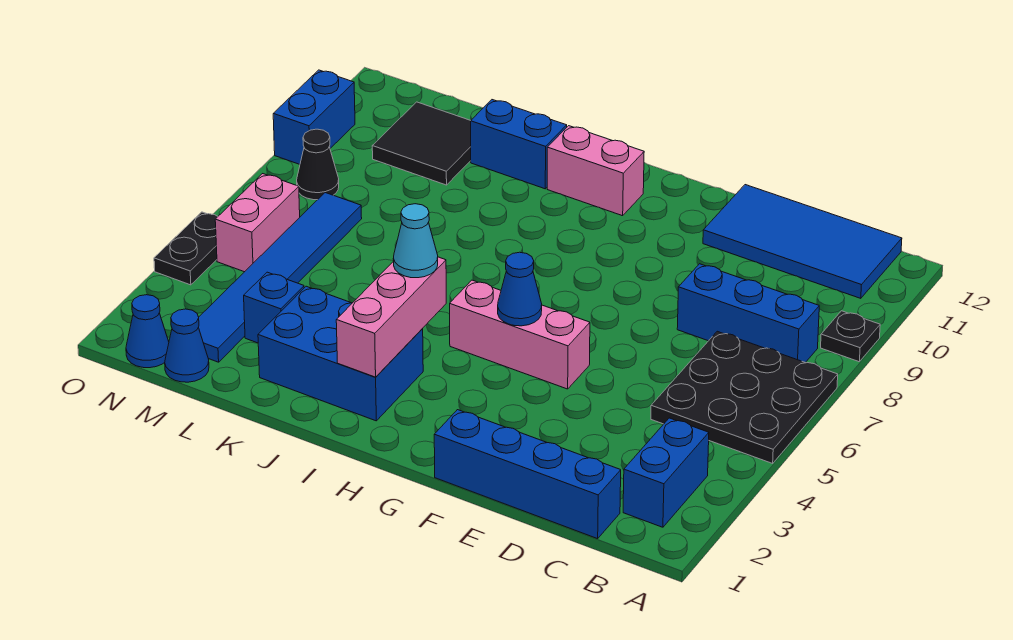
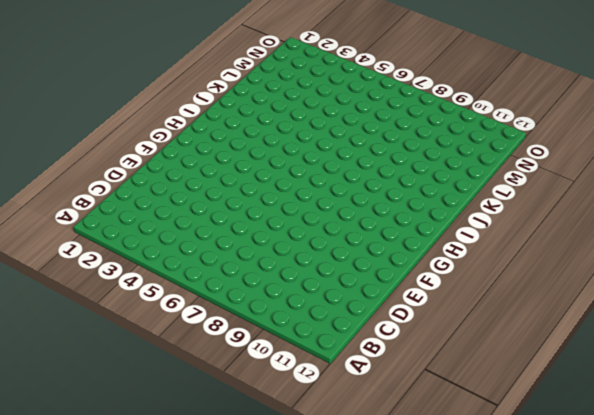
none -> black 3x3 plate [651,331,838,463]
none -> black 1x1 plate [821,311,880,362]
none -> blue 1x2 brick [623,418,709,527]

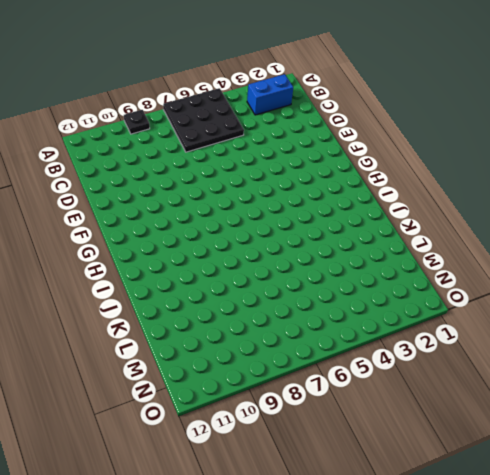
none -> blue 1x3 brick [677,264,819,363]
none -> blue 2x4 tile [703,185,902,298]
none -> blue 1x4 brick [434,410,621,539]

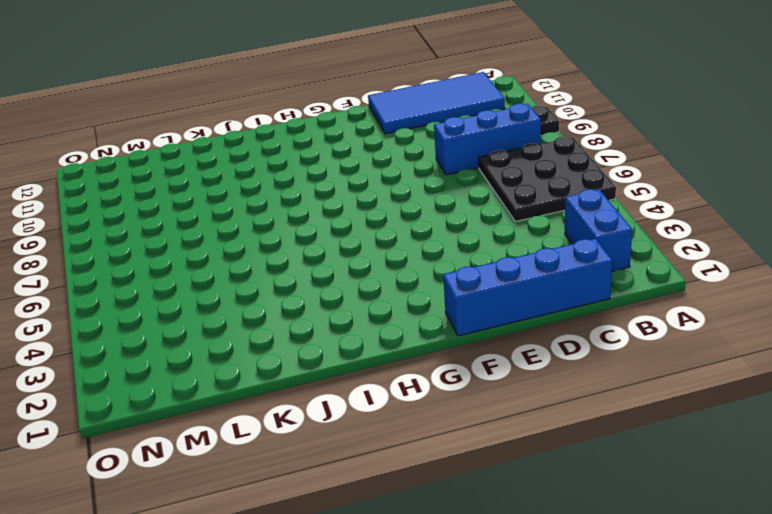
none -> pink 1x3 brick [450,280,590,389]
none -> pink 1x2 brick [547,126,644,216]
none -> blue 2x3 brick [258,286,423,421]

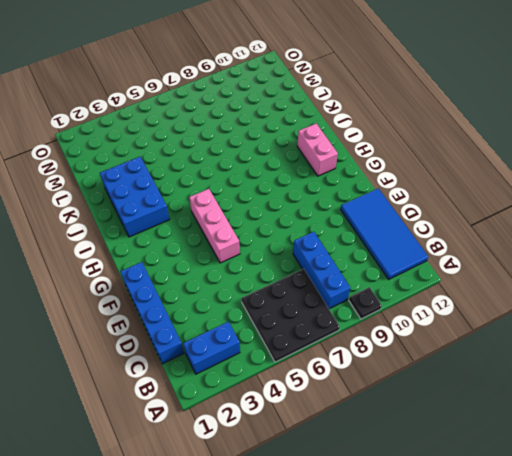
none -> blue 1x2 brick [471,100,567,189]
none -> blue 1x1 brick [244,272,304,343]
none -> black 2x2 tile [372,102,471,185]

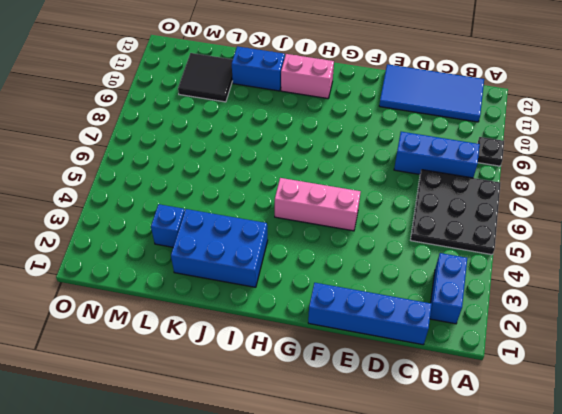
none -> blue 1x1 cone [165,309,209,382]
none -> blue 1x6 tile [198,193,362,362]
none -> blue 1x1 cone [126,295,169,368]

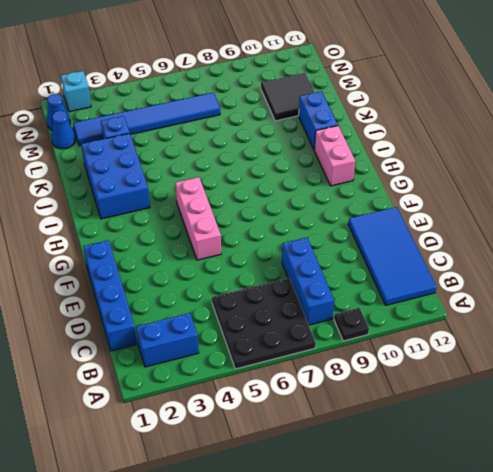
cyan 1x1 brick [61,71,91,112] -> none
none -> pink 1x2 brick [215,174,300,272]
none -> black 1x1 cone [297,129,339,200]
none -> black 1x2 plate [154,212,218,285]

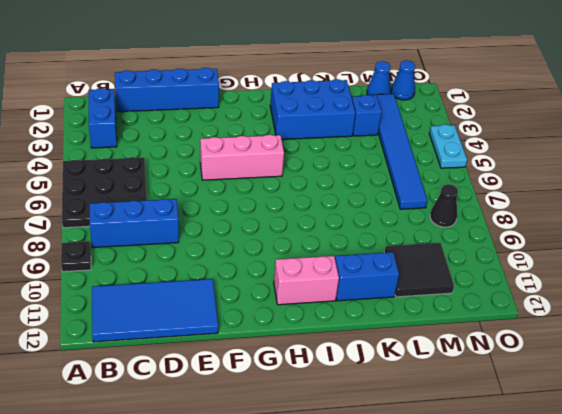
cyan 1x2 plate [429,125,467,168] -> black 1x2 plate [154,212,218,285]
none -> pink 1x2 brick [215,174,300,272]
none -> blue 1x2 brick [273,70,355,164]
none -> blue 1x1 cone [498,252,542,326]

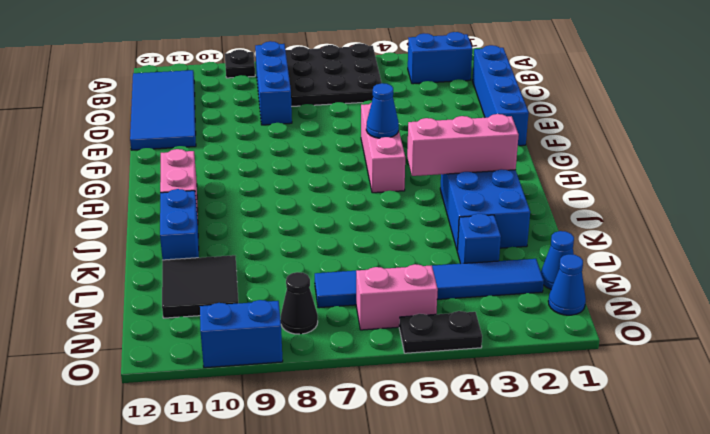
none -> cyan 1x1 cone [393,204,438,278]

